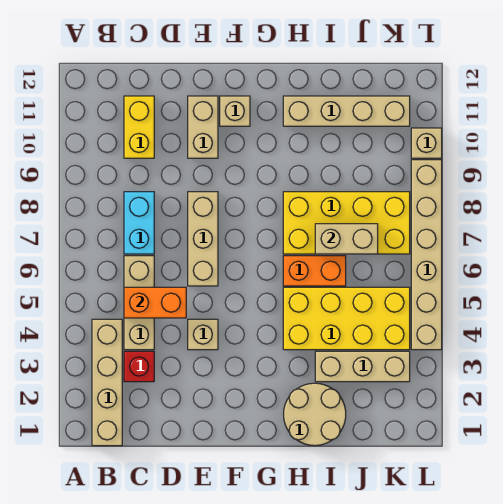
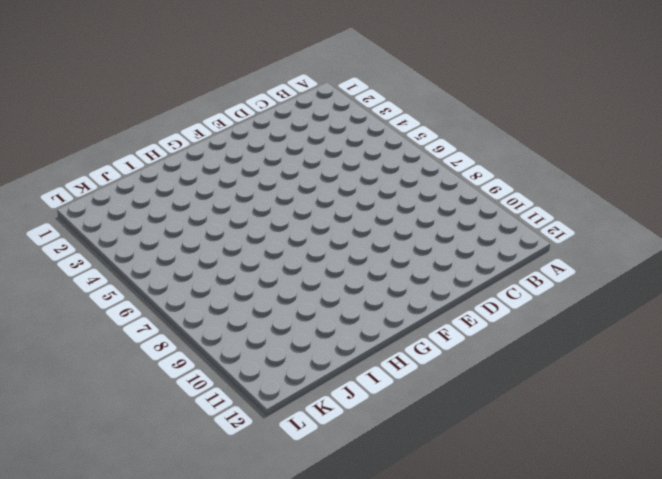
none -> tan 1x4 brick [92,319,122,446]
none -> red 1x1 brick [124,351,154,382]
none -> tan 1x3 brick [124,256,154,350]

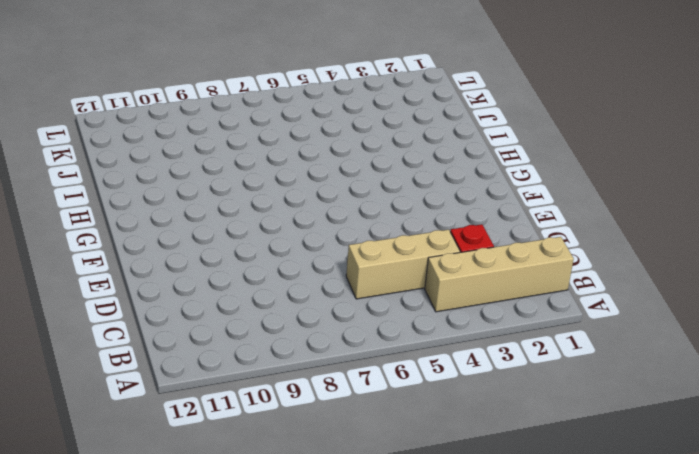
none -> cyan 1x2 brick [124,192,154,254]
none -> yellow 1x2 brick [124,96,154,158]
none -> tan 1x1 brick [188,319,218,350]

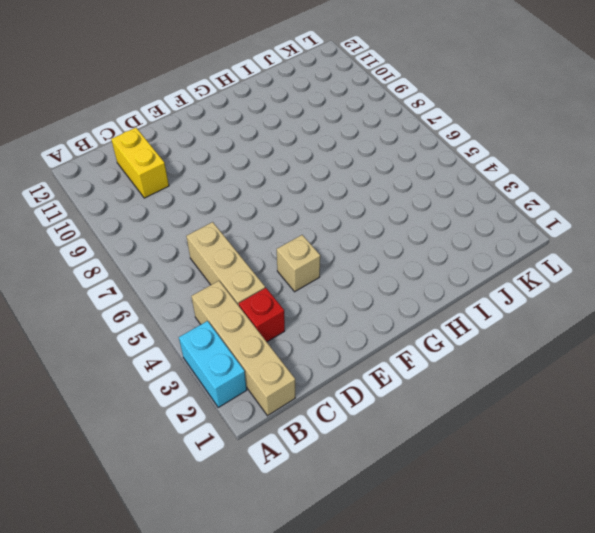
cyan 1x2 brick [179,321,247,407] -> cyan 1x2 brick moved to [124,192,154,254]
none -> tan 1x3 brick [188,192,218,286]
none -> tan 1x2 brick [188,96,218,158]
none -> tan 1x1 brick [220,96,250,126]

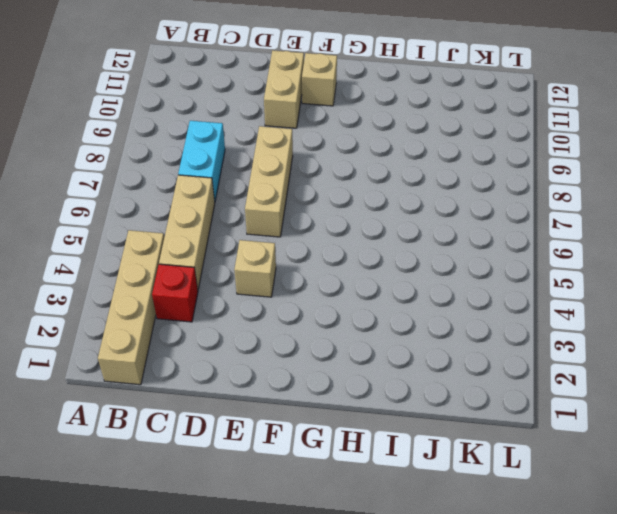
none -> yellow 1x2 brick [124,96,154,158]
none -> tan 2x2 round brick [284,383,346,446]
none -> yellow 2x4 brick [283,287,410,350]

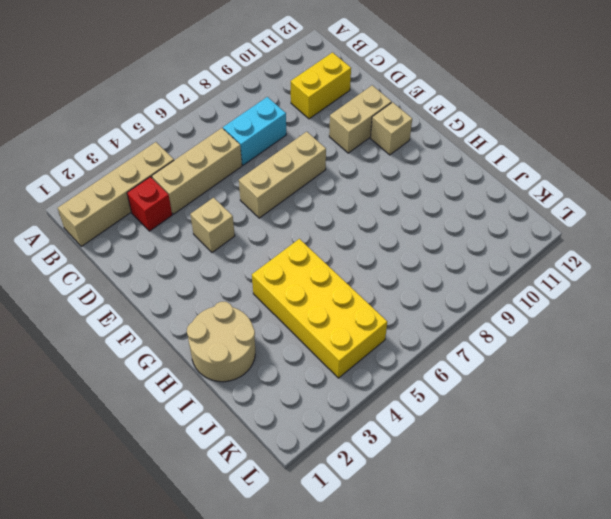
none -> orange 1x2 brick [283,256,346,286]
none -> yellow 2x4 brick [283,192,410,254]
none -> tan 1x4 brick [283,96,410,126]

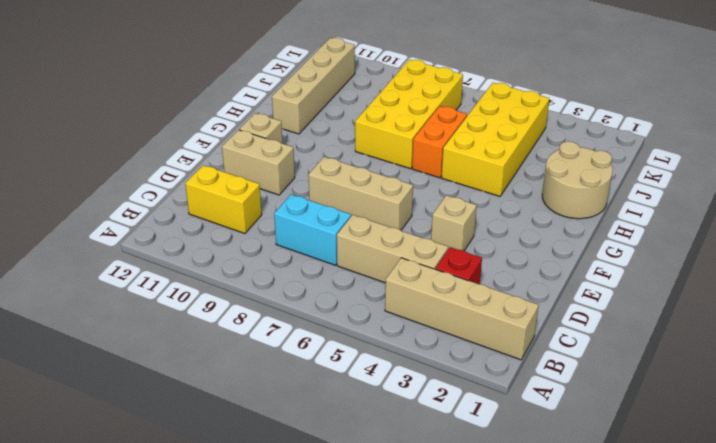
none -> tan 1x3 brick [315,351,410,382]
none -> tan 1x6 brick [411,160,442,350]
none -> tan 1x1 brick [411,128,442,158]

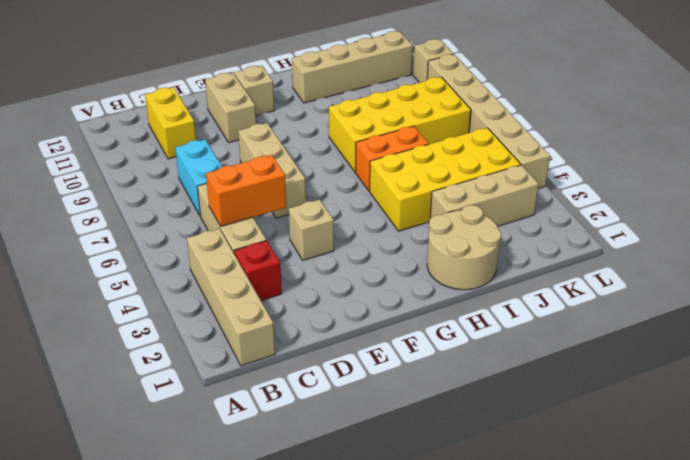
none -> tan 1x2 brick [315,224,378,254]

